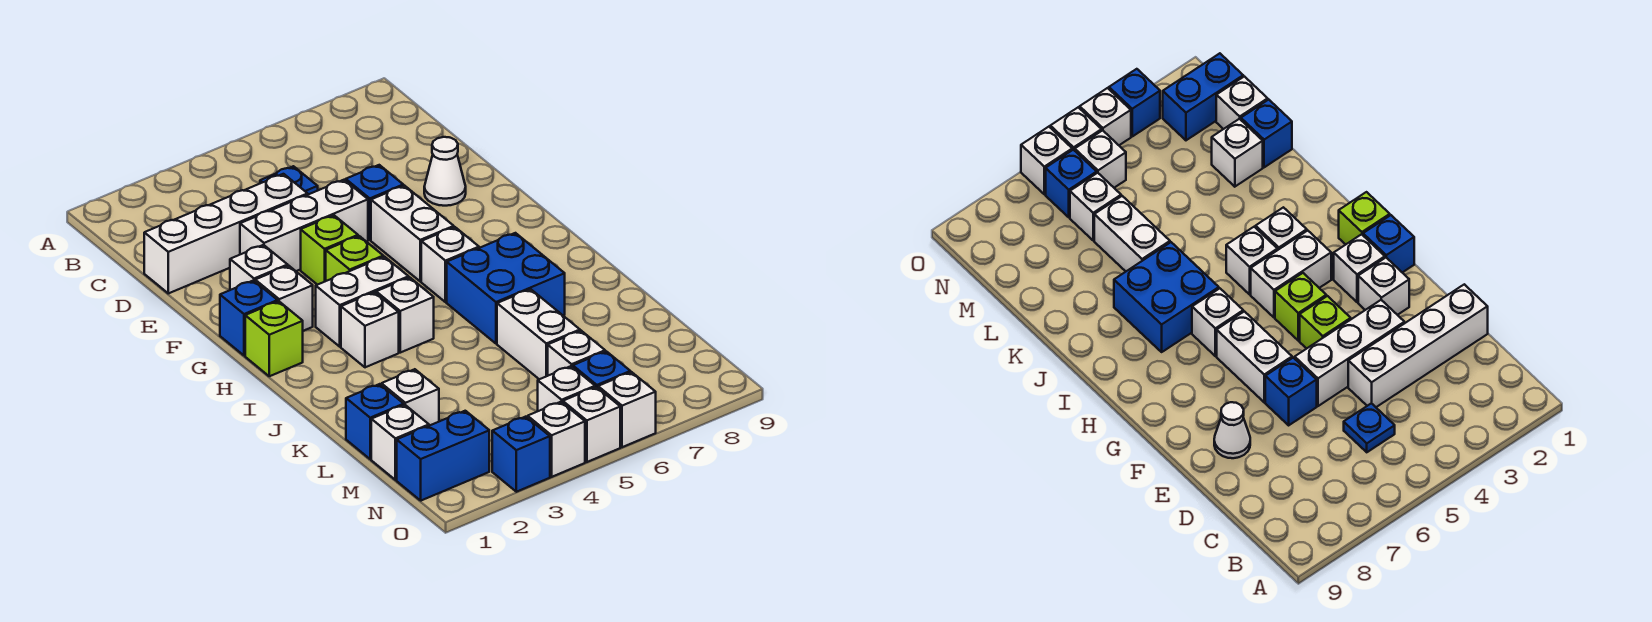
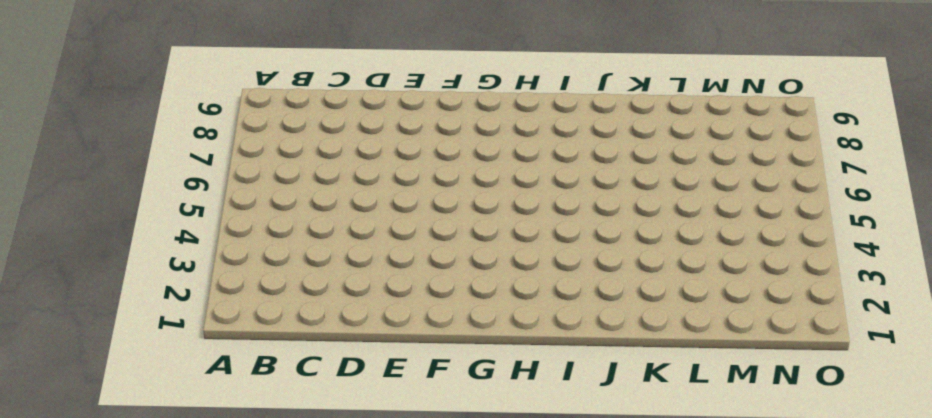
none -> blue 1x1 plate [260,166,318,195]
none -> white 1x4 brick [144,174,308,293]
none -> white 1x3 brick [240,180,368,271]

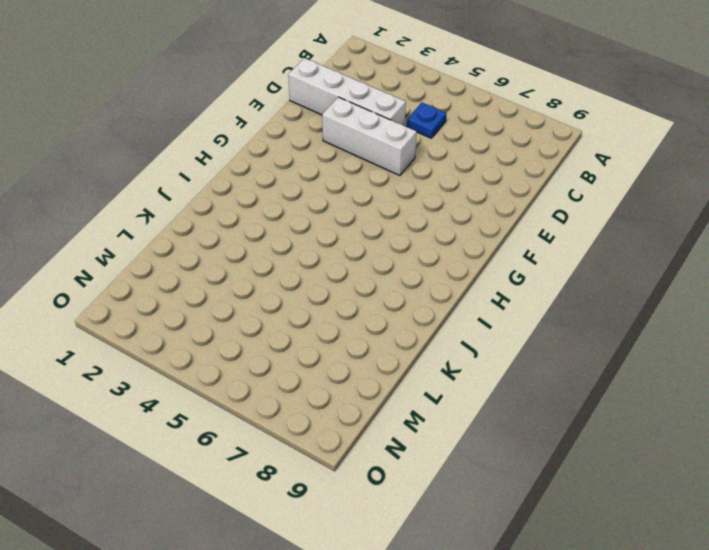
none -> blue 1x1 brick [346,165,403,240]
none -> white 1x1 cone [424,137,466,206]
none -> white 1x1 brick [230,245,288,290]

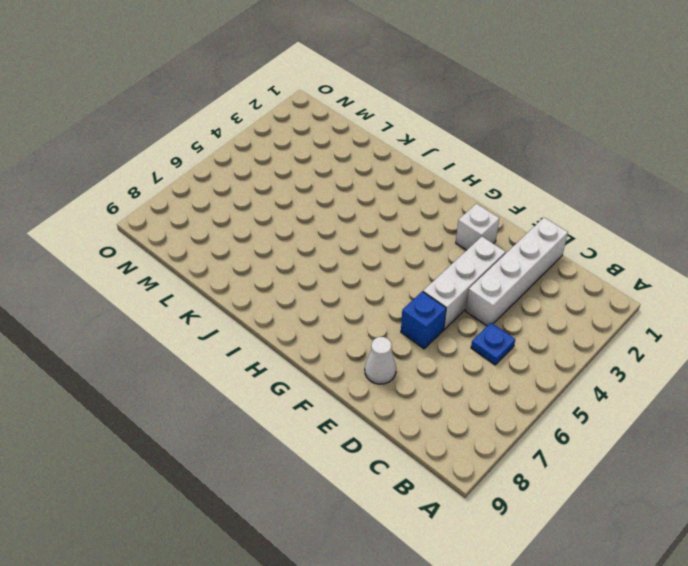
none -> lime 1x1 brick [301,215,358,285]
none -> white 1x2 brick [371,186,454,281]
none -> blue 1x1 brick [220,281,278,356]

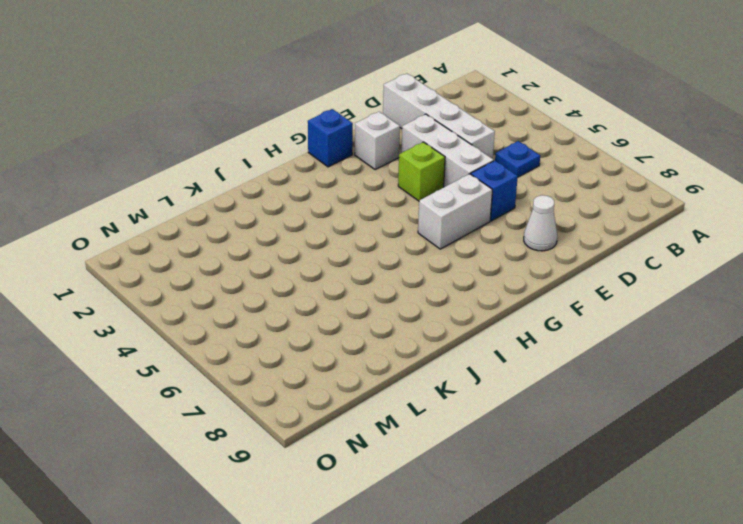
none -> white 1x1 brick [255,266,313,331]
none -> lime 1x1 brick [326,236,383,281]
none -> lime 1x1 brick [245,301,303,376]

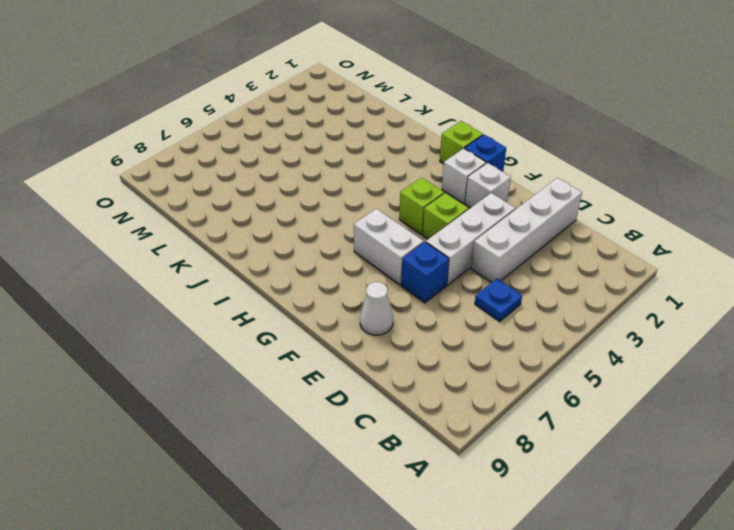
none -> white 1x2 brick [316,257,409,347]
none -> white 1x1 brick [421,227,479,302]
none -> white 1x1 brick [341,292,399,367]

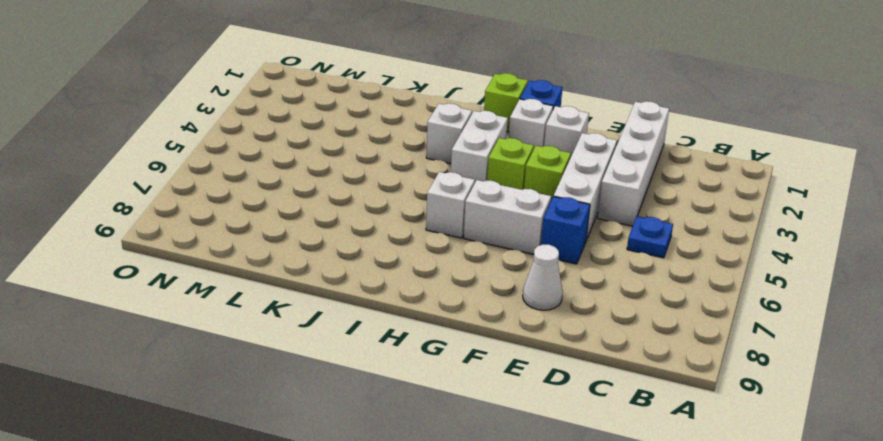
none -> white 1x1 brick [376,277,434,353]
none -> blue 2x2 brick [447,233,565,344]
none -> white 1x2 brick [497,289,580,379]

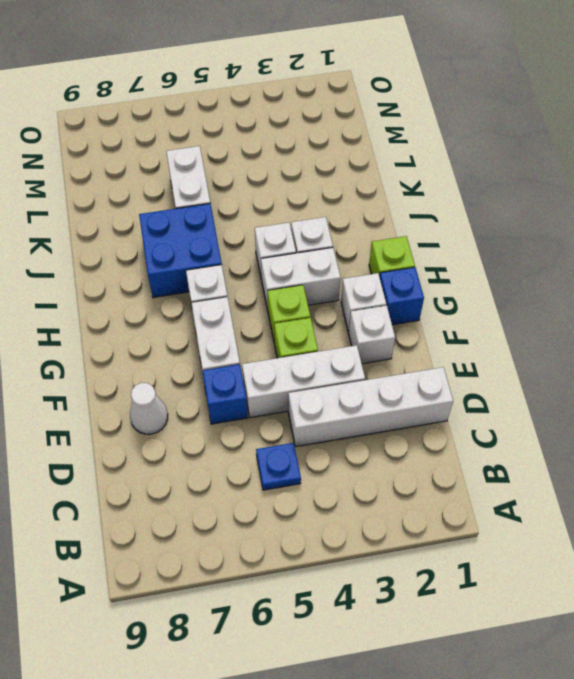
none -> blue 1x1 brick [346,384,404,459]
none -> white 1x1 brick [381,369,439,426]
none -> white 1x1 brick [371,405,429,480]

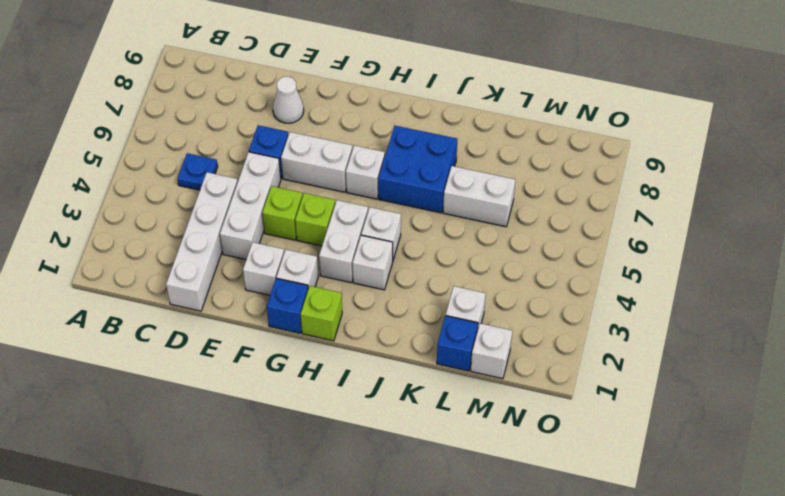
none -> white 1x1 brick [548,331,605,376]
none -> blue 1x2 brick [397,411,489,501]
none -> white 1x1 brick [538,366,595,411]

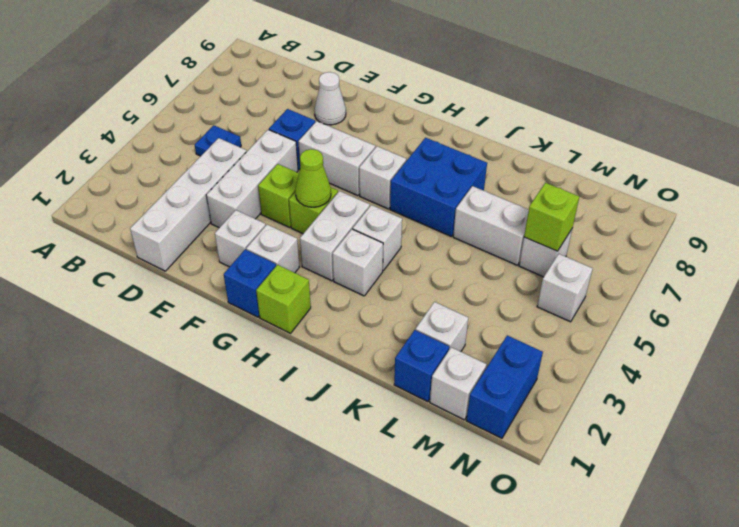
lime 1x1 cone [295,149,331,207] -> none
lime 1x1 brick [524,183,579,251] -> none
none -> blue 1x1 brick [573,351,630,388]
none -> blue 1x1 brick [492,417,550,492]
none -> white 1x1 brick [528,402,585,477]

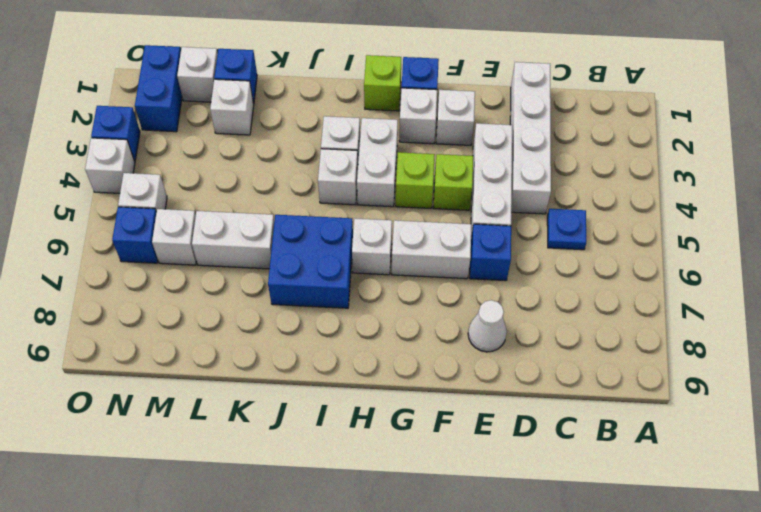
none -> white 1x1 brick [563,387,620,462]
none -> white 1x1 brick [598,372,656,447]

